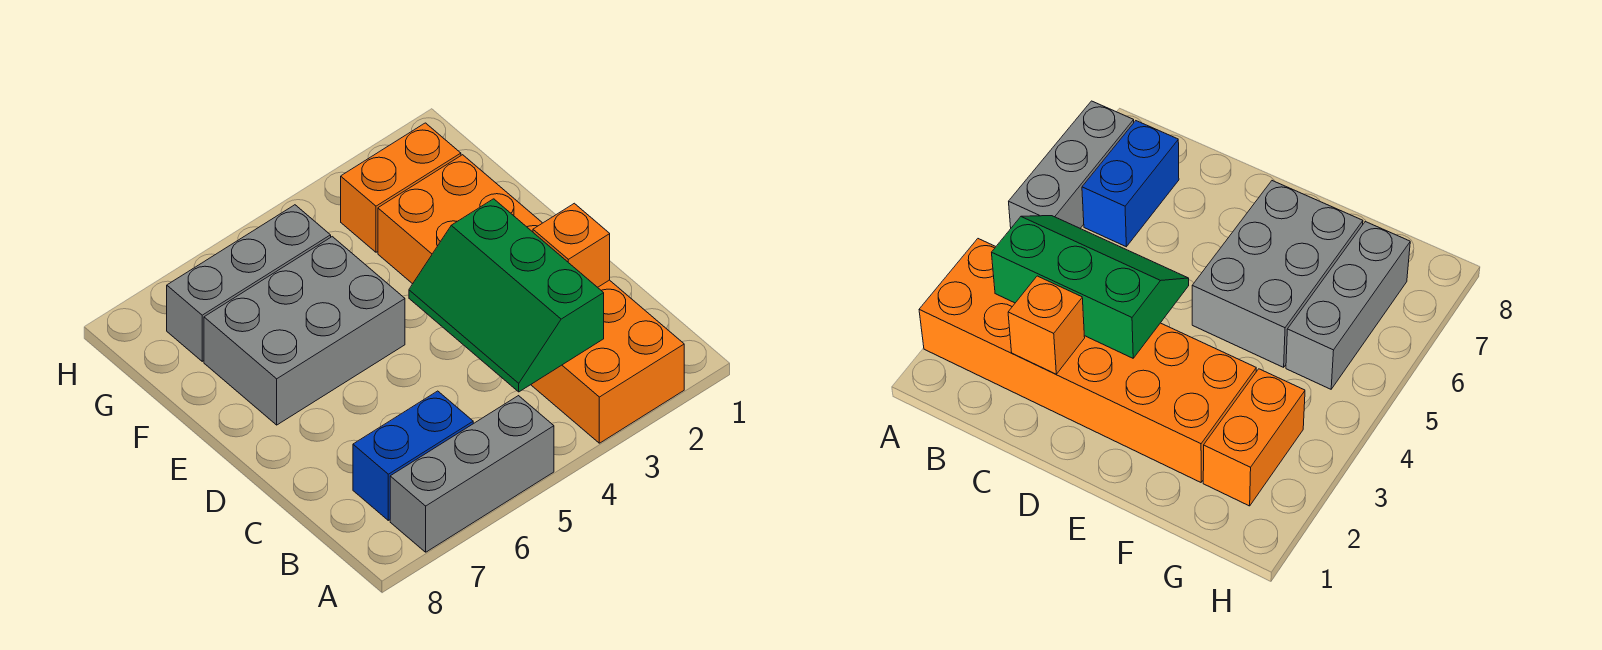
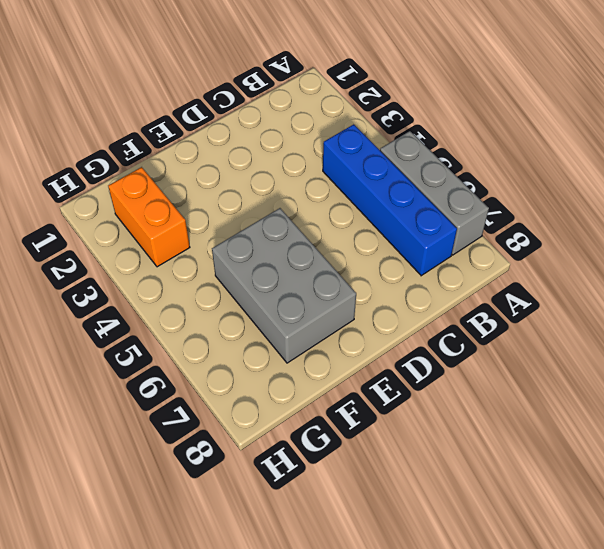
blue 1x4 brick [323,124,457,276] -> blue 1x2 brick [353,391,473,520]
none -> orange 2x6 brick [378,155,684,443]
none -> grey 1x3 brick [167,205,331,361]

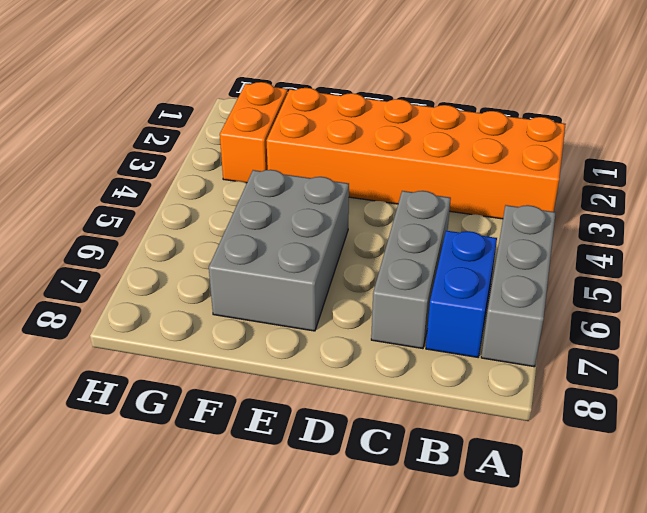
grey 1x3 brick [371,191,451,349] -> grey 1x3 brick moved to [167,205,331,361]
none -> green 2x3 slope [409,199,604,392]
none -> orange 1x1 brick [533,203,610,287]

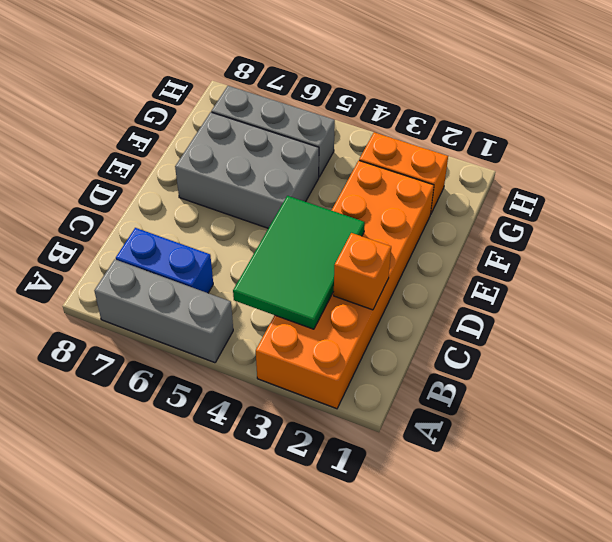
green 2x3 tile [233,196,365,329] -> green 2x3 slope [409,199,604,392]

